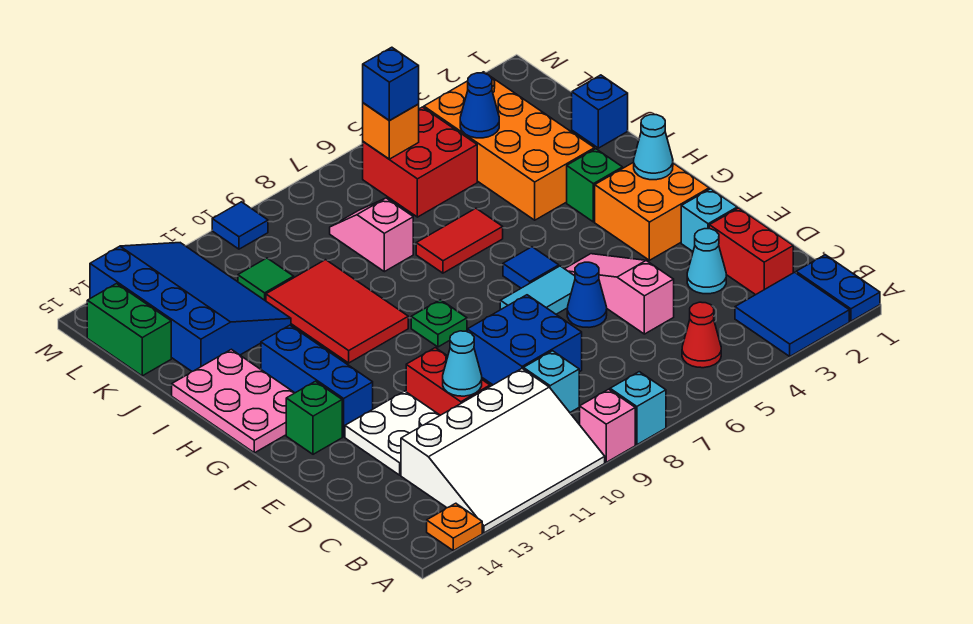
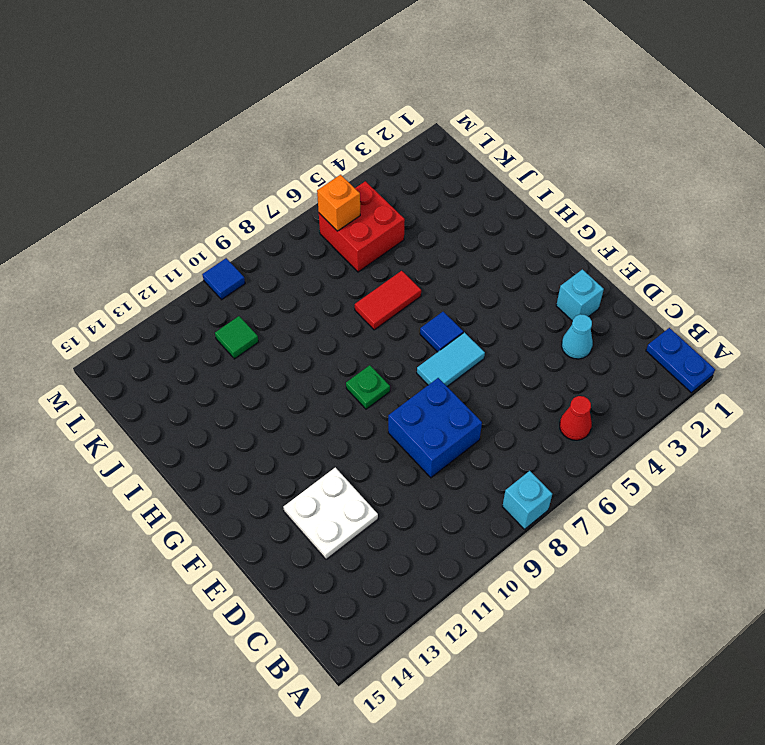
none -> blue 2x2 tile [735,272,849,356]
none -> pink 1x1 brick [580,389,635,462]
none -> white 3x4 slope [401,369,605,533]
none -> orange 1x1 plate [427,503,482,551]

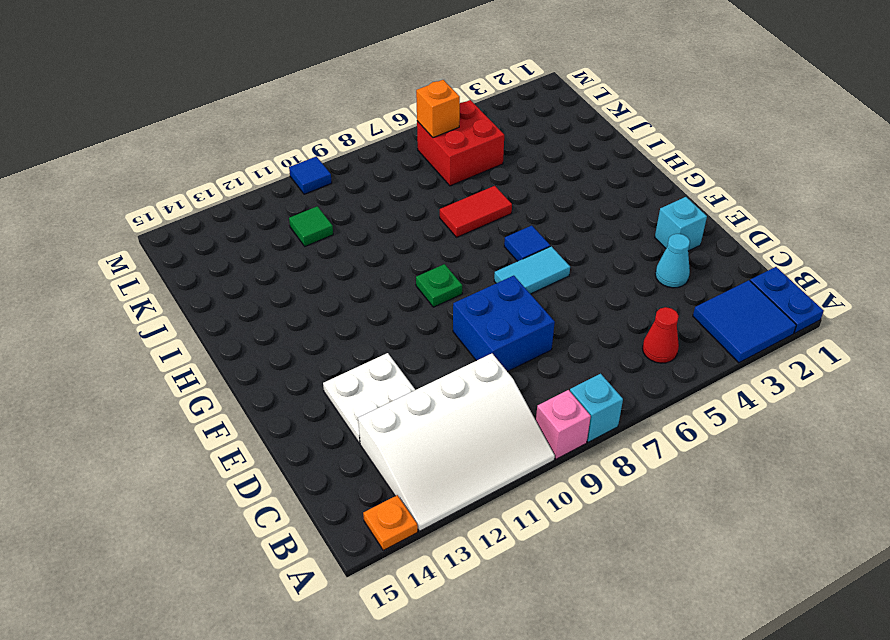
none -> red 1x2 brick [709,208,793,295]
none -> cyan 1x1 brick [523,351,579,412]
none -> pink 1x3 slope [565,254,674,334]
none -> red 1x2 brick [406,348,490,415]

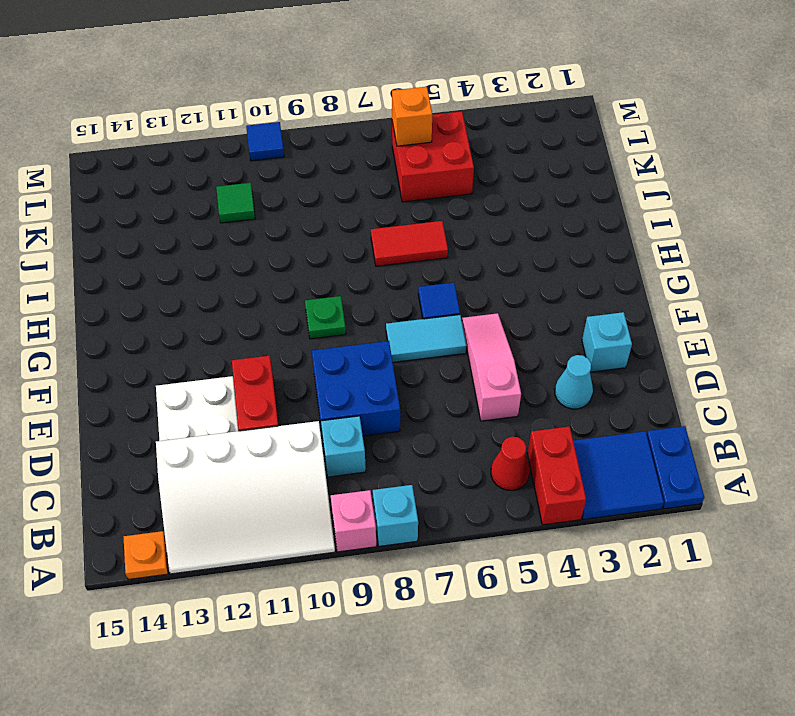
red 1x2 brick [527,426,586,525] -> red 1x2 brick moved to [709,208,793,295]
none -> blue 1x1 cone [567,262,607,327]
none -> orange 2x2 brick [595,162,709,260]
none -> blue 1x3 brick [261,325,373,437]
none -> green 1x1 brick [286,381,342,454]

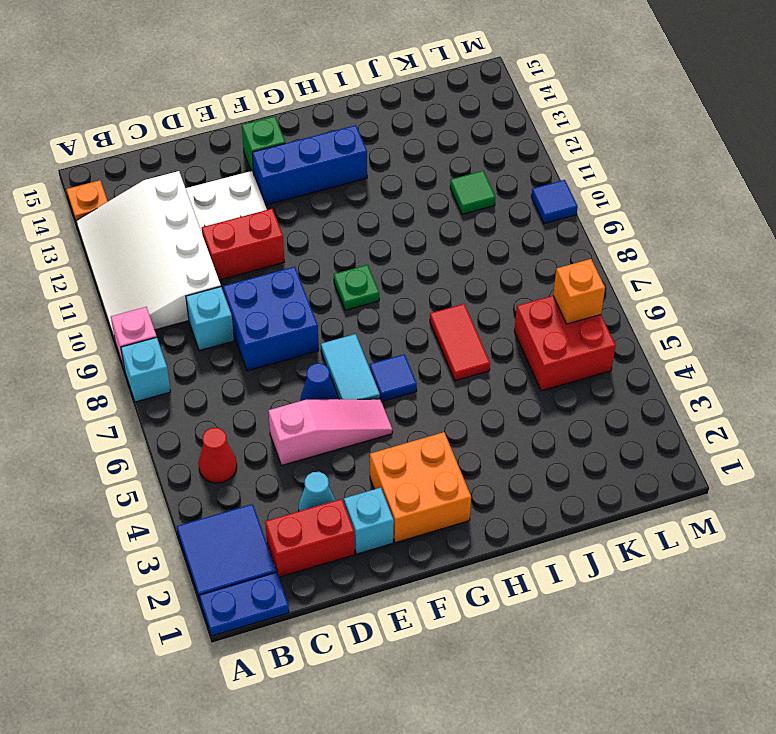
none -> pink 2x3 plate [172,349,294,453]
none -> green 1x1 brick [567,149,623,222]
none -> red 2x3 tile [266,260,408,363]
none -> orange 2x4 brick [424,72,594,220]

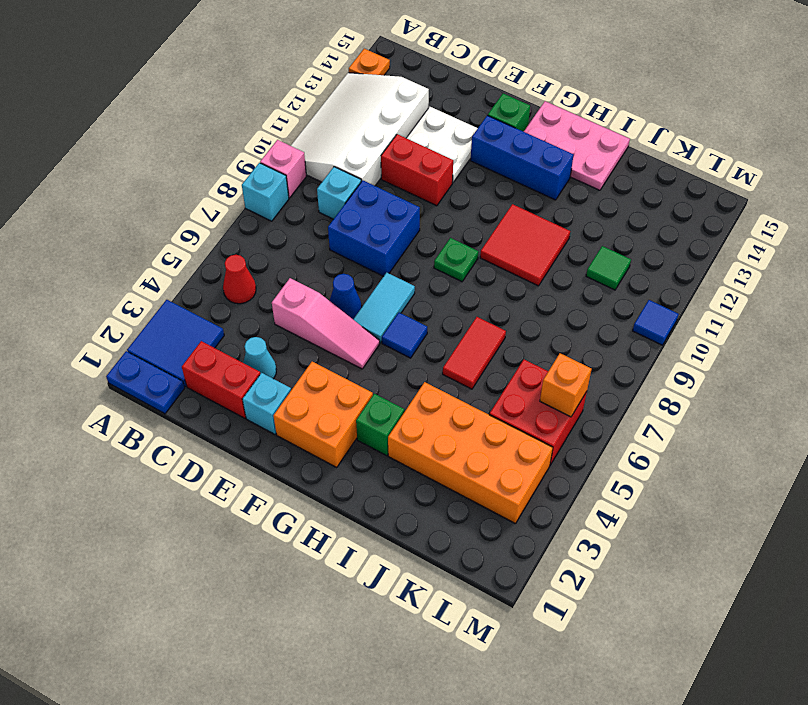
red 2x2 tile [480,204,570,286] -> red 2x3 tile [266,260,408,363]
none -> blue 1x1 brick [572,75,628,148]
none -> pink 1x2 slope [330,198,413,272]
none -> blue 3x4 slope [90,243,291,371]
none -> green 1x2 brick [87,284,171,376]

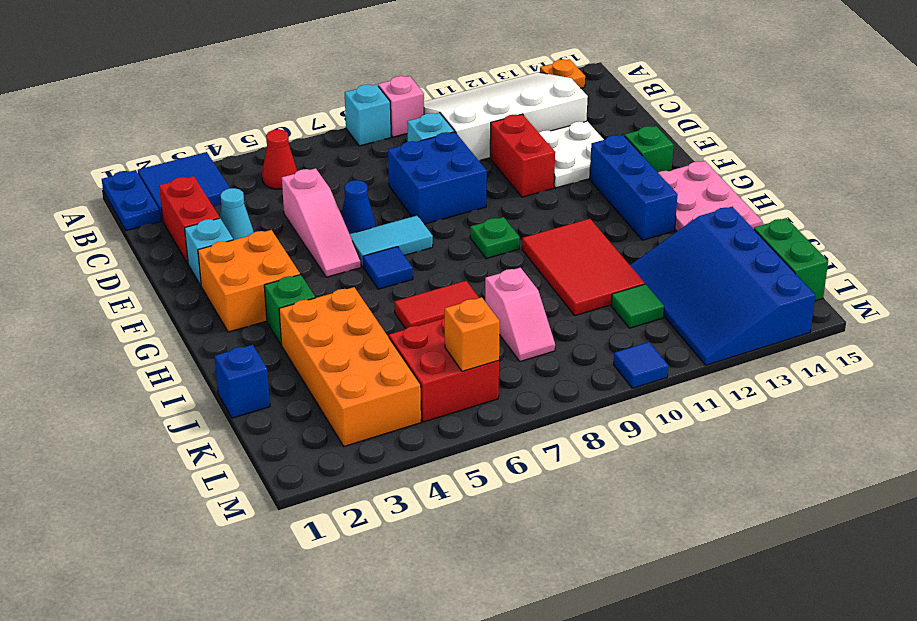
none -> cyan 1x1 cone [443,331,482,396]
none -> cyan 1x1 cone [634,115,673,180]
none -> blue 1x1 cone [460,73,499,138]
none -> blue 1x1 brick [363,47,419,120]

